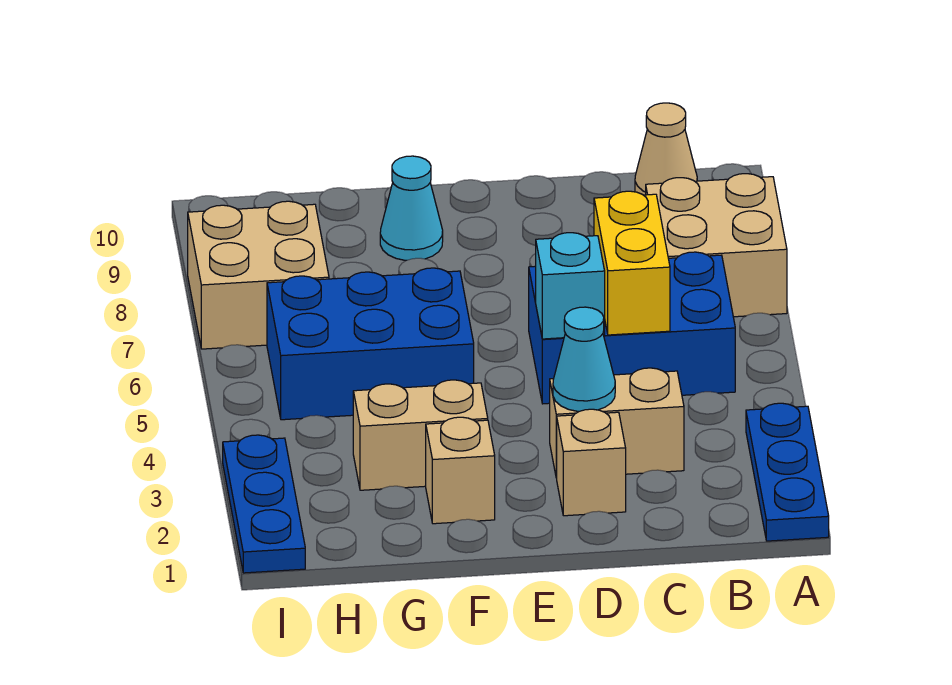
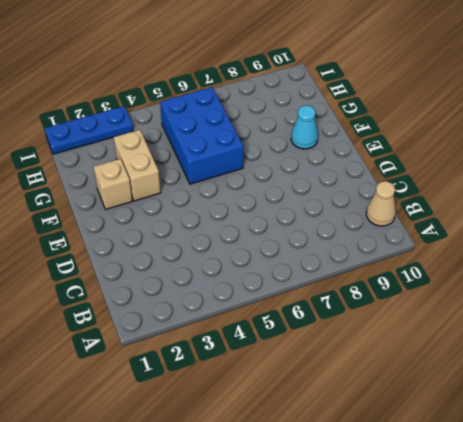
none -> blue 1x3 plate [746,403,829,541]
none -> tan 2x2 brick [646,174,787,317]
none -> blue 2x3 brick [529,252,735,404]

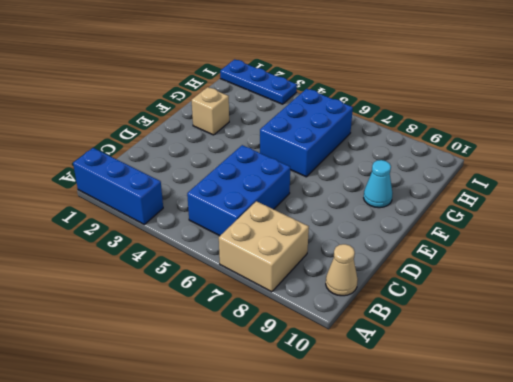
blue 1x3 brick [73,148,163,224] -> blue 1x3 plate [746,403,829,541]
none -> tan 1x2 brick [550,368,684,478]
none -> tan 1x1 brick [557,409,626,516]
none -> tan 1x2 brick [353,380,488,490]

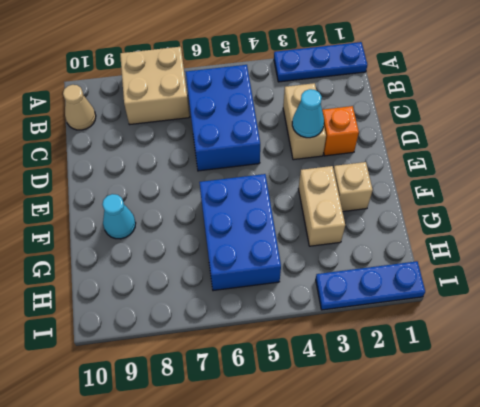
orange 1x1 brick [322,106,359,156] -> tan 1x1 brick [557,409,626,516]
none -> tan 2x2 brick [188,201,329,349]
none -> yellow 1x2 brick [594,191,670,335]
none -> cyan 1x1 brick [536,233,605,339]

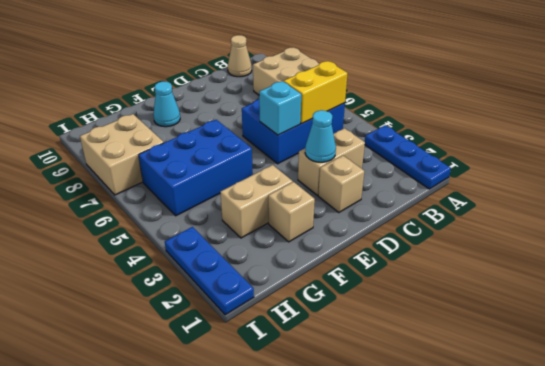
yellow 1x2 brick [284,61,348,123] -> yellow 1x2 brick turned to [594,191,670,335]

